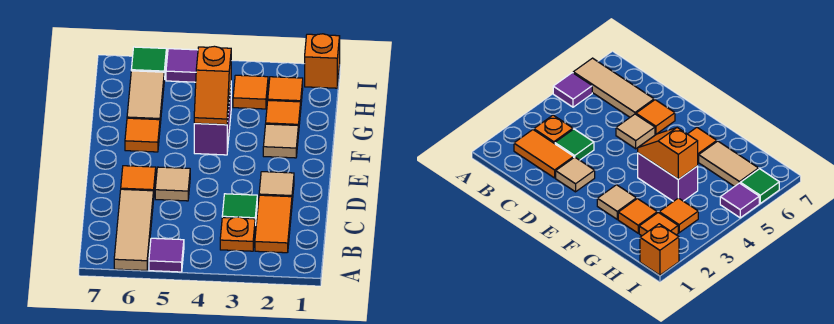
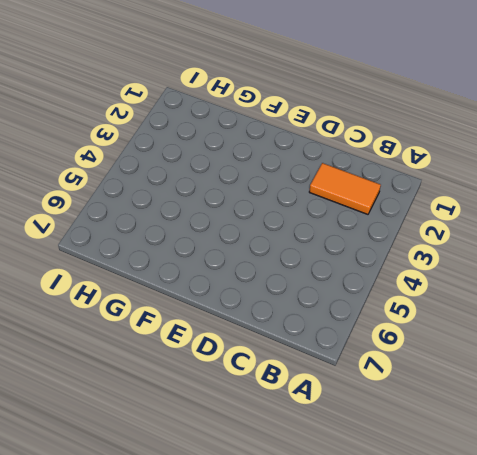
none -> purple 1x1 tile [149,238,184,272]
none -> tan 1x3 tile [114,189,154,271]
none -> orange 1x1 plate [220,217,255,251]

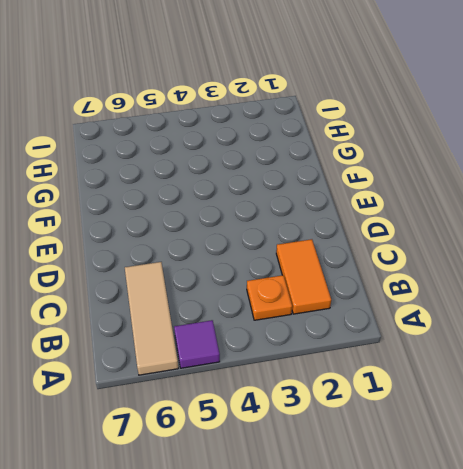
none -> green 1x1 tile [222,194,257,225]
none -> tan 1x1 tile [259,172,294,201]
none -> tan 1x1 tile [155,167,190,201]

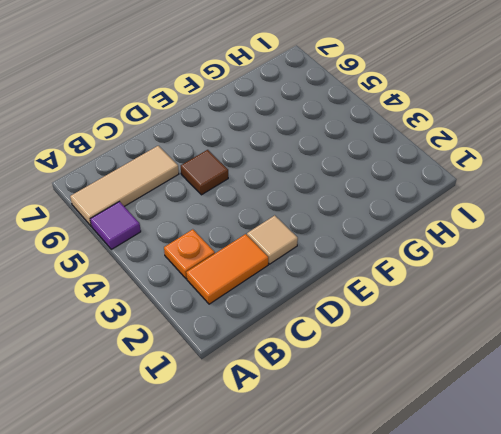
brown 1x1 tile [181,150,228,195] -> tan 1x1 tile [155,167,190,201]
none -> green 1x1 tile [222,194,257,225]
none -> orange 1x1 tile [121,166,156,191]
none -> tan 1x1 tile [263,124,298,158]

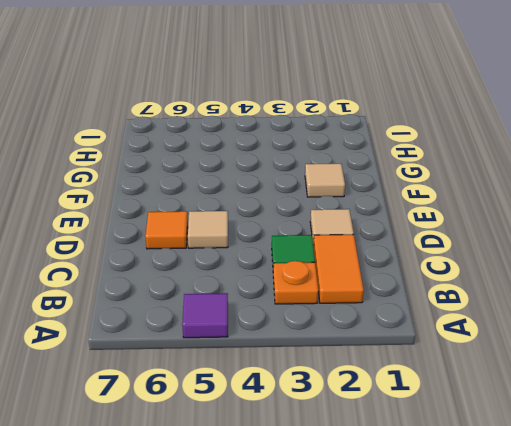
none -> tan 1x3 tile [114,189,154,271]
none -> purple 1x2 brick [194,88,231,155]
none -> orange 1x1 tile [125,118,160,152]

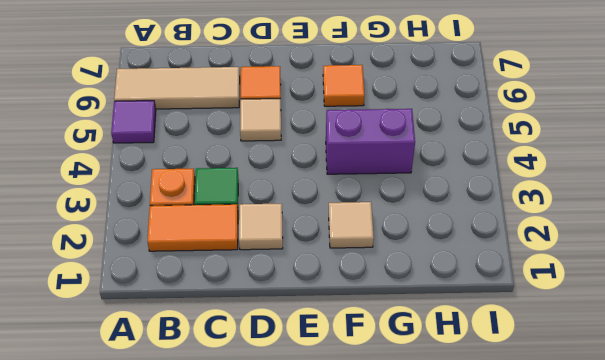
none -> orange 1x1 tile [266,100,301,134]
none -> tan 1x2 tile [127,71,164,124]
none -> orange 1x1 tile [268,77,303,102]

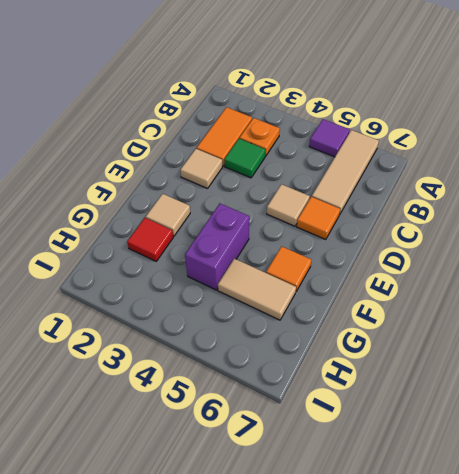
red 1x1 tile [127,218,173,261] -> orange 1x1 tile [266,100,301,134]
tan 1x2 tile [218,259,296,320] -> tan 1x2 tile turned to [127,71,164,124]
none -> orange 1x1 tile [268,77,303,102]
none -> orange 1x1 tile [233,75,268,109]
none -> orange 1x1 brick [305,34,340,88]

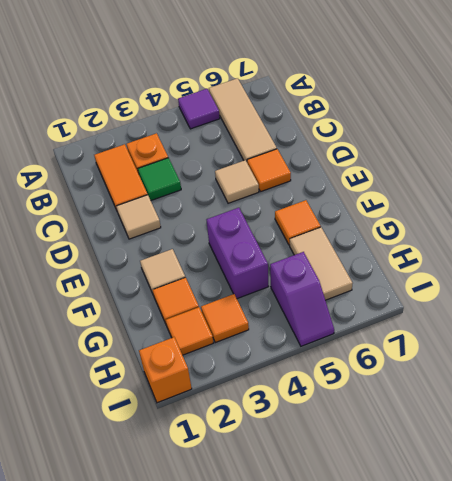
purple 1x2 slope [270,252,334,346] -> purple 1x1 tile [166,49,198,82]
none -> green 1x1 tile [131,47,166,79]
none -> orange 1x2 slope [194,46,231,125]

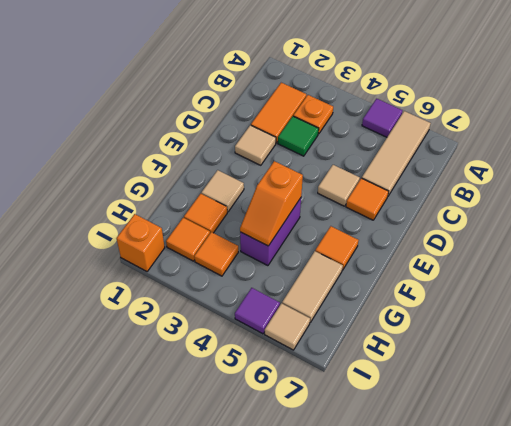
orange 1x2 slope [240,161,303,246] -> orange 1x2 slope turned to [194,46,231,125]
tan 1x1 tile [265,303,310,350] -> green 1x1 tile [131,47,166,79]

